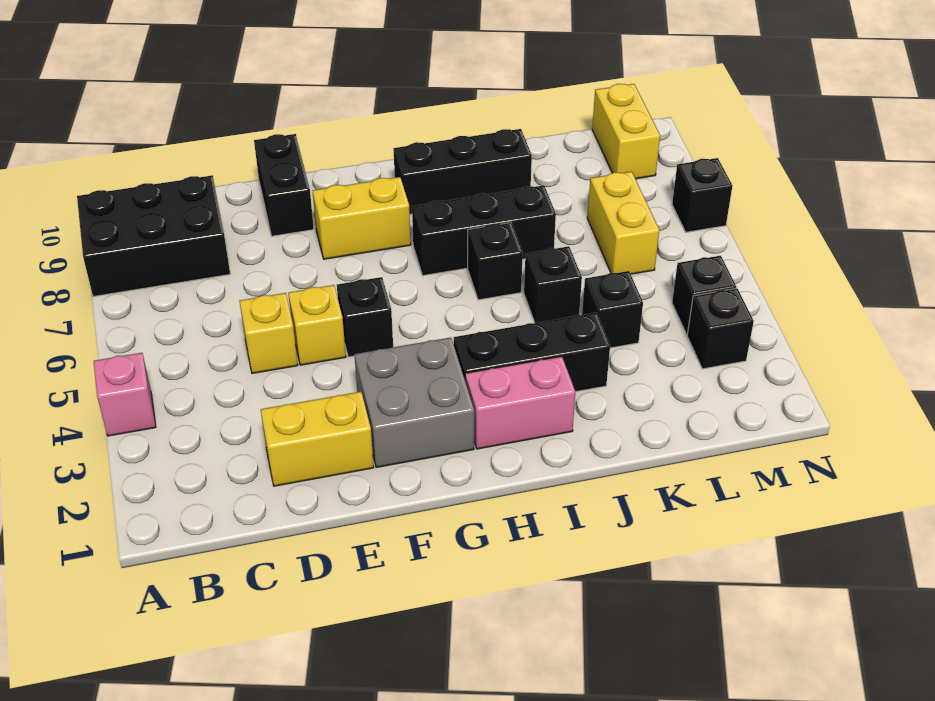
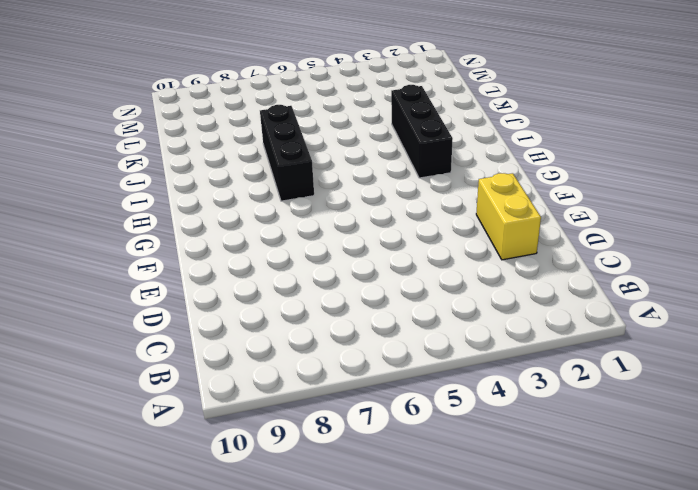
none -> pink 1x1 brick [94,353,156,436]
none -> black 2x3 brick [77,175,230,297]
none -> yellow 1x1 brick [240,293,298,373]

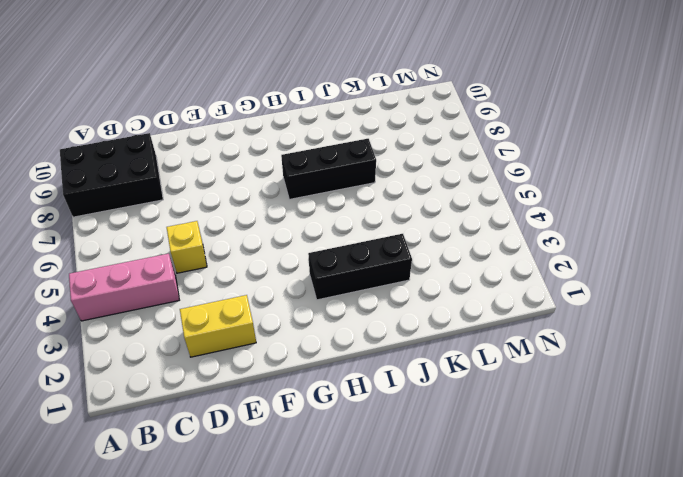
pink 1x3 brick [69,254,179,321] -> pink 1x1 brick [94,353,156,436]
none -> yellow 1x1 brick [288,285,346,365]
none -> black 1x2 brick [254,134,314,236]
none -> grey 2x2 brick [354,338,474,467]

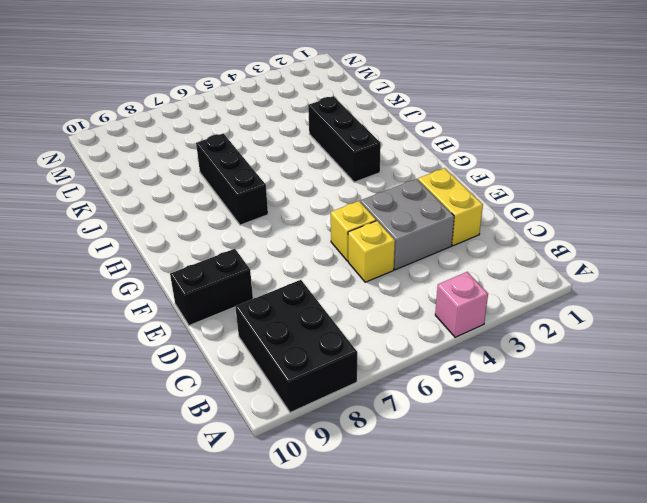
grey 2x2 brick [360,179,454,270] -> grey 2x2 brick moved to [354,338,474,467]
none -> black 1x1 brick [337,277,393,357]
none -> yellow 1x2 brick [313,177,411,259]
none -> pink 1x2 brick [465,356,575,449]

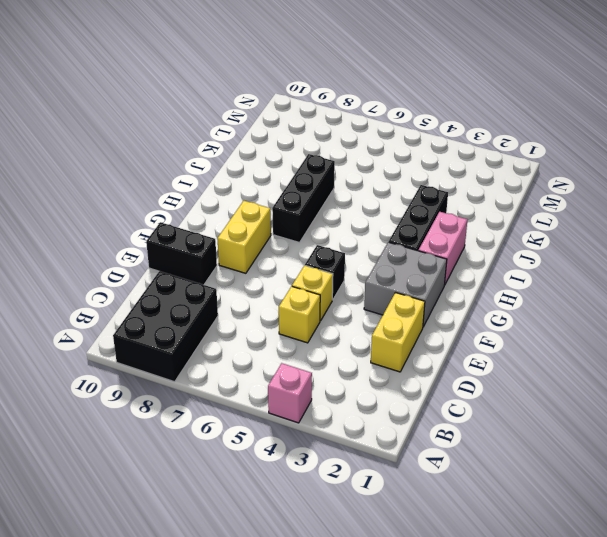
none -> black 1x3 brick [393,129,532,214]
none -> black 1x1 brick [468,223,523,300]
none -> black 1x1 brick [524,246,582,323]

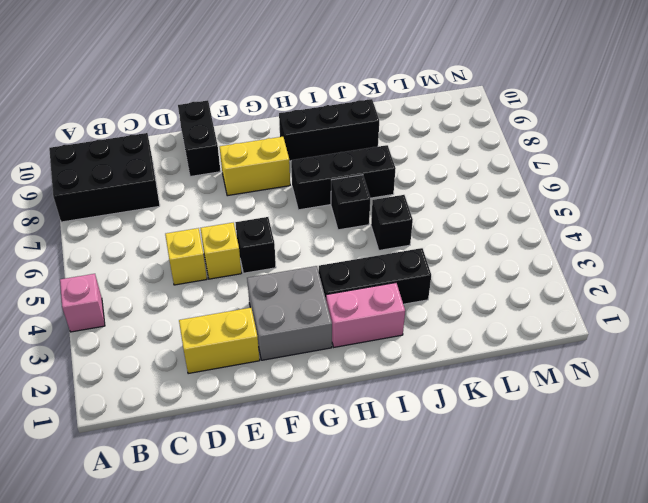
none -> black 1x1 brick [582,271,643,348]
none -> yellow 1x2 brick [587,172,659,274]
none -> black 1x1 brick [687,288,754,369]

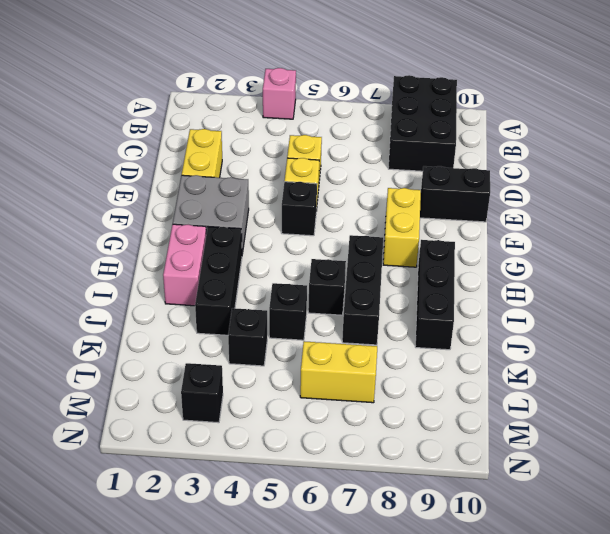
none -> black 1x1 brick [672,256,736,334]
none -> yellow 1x2 brick [592,84,660,179]
none -> black 1x1 brick [672,158,732,232]

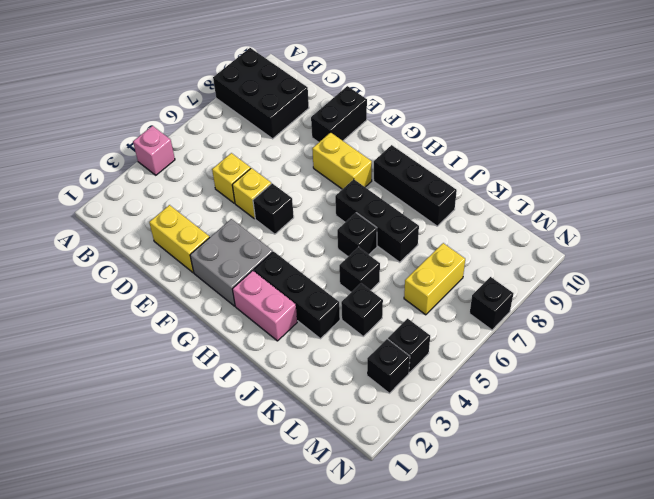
none -> yellow 1x2 brick [592,84,660,179]

